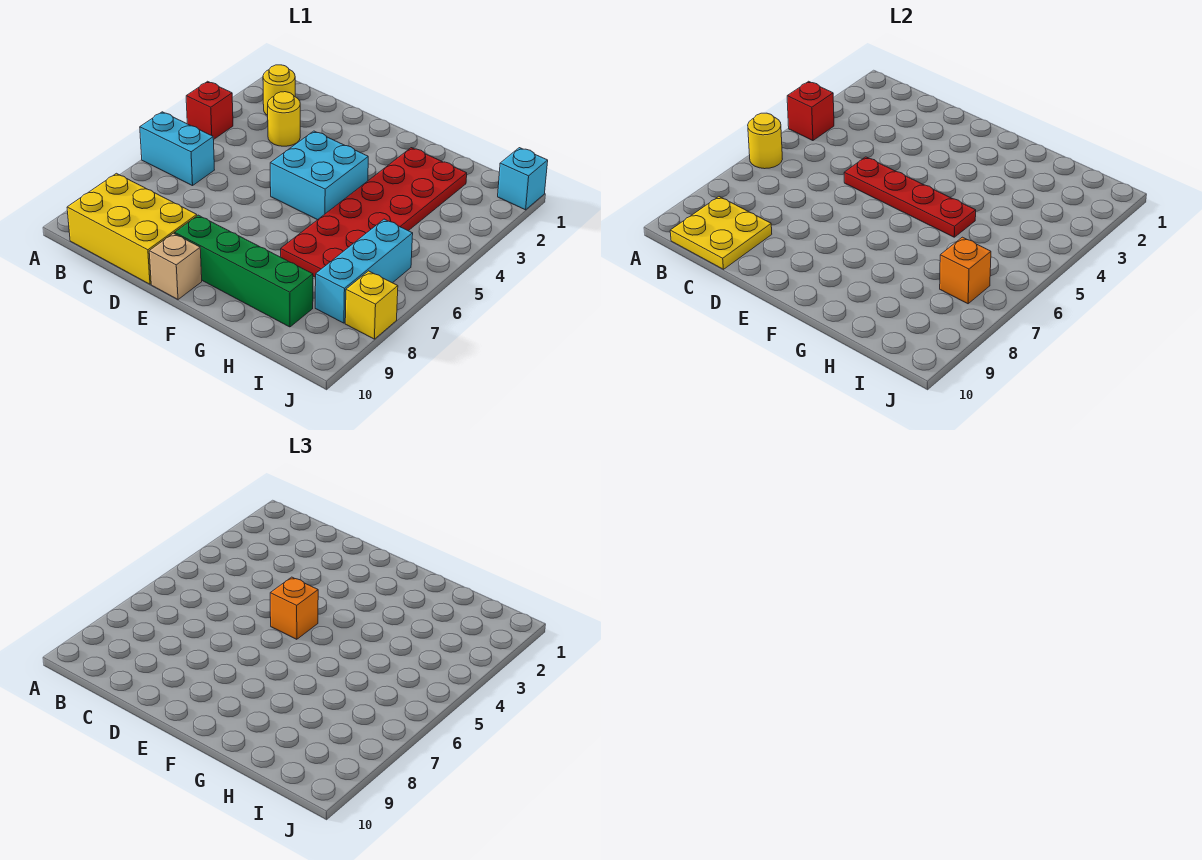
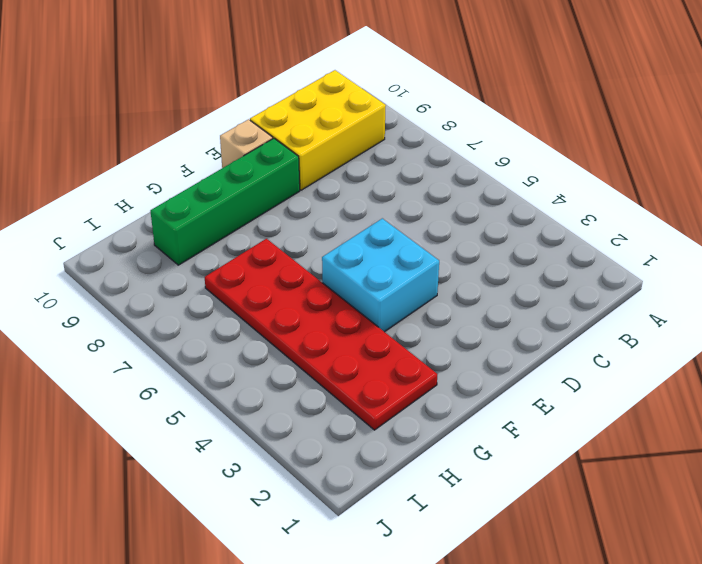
none -> red 1x1 brick [186,81,233,140]
none -> cyan 1x2 brick [140,112,214,186]
none -> yellow 1x1 round brick [263,65,295,115]

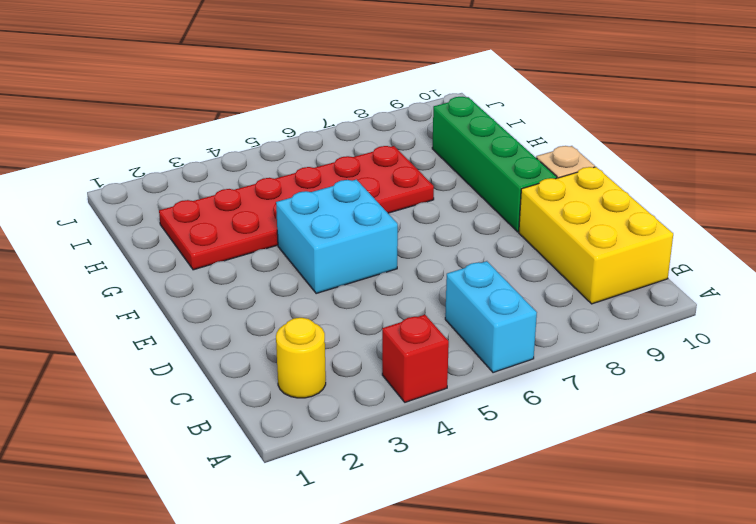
none -> yellow 1x1 round brick [268,92,300,146]
none -> cyan 1x3 brick [315,219,413,323]
none -> cyan 1x1 brick [498,148,548,210]

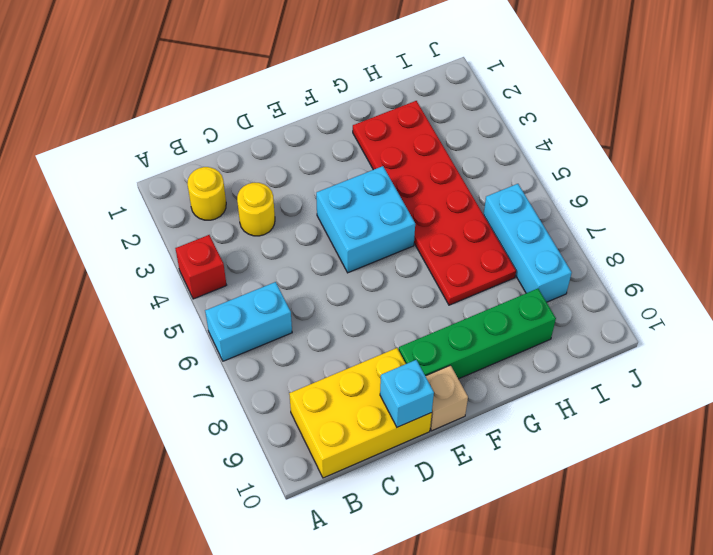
cyan 1x1 brick [380,360,434,427] -> cyan 1x1 brick moved to [498,148,548,210]
none -> yellow 1x1 brick [345,271,398,339]
none -> red 1x1 brick [787,81,834,141]
none -> yellow 1x1 round brick [748,113,782,169]

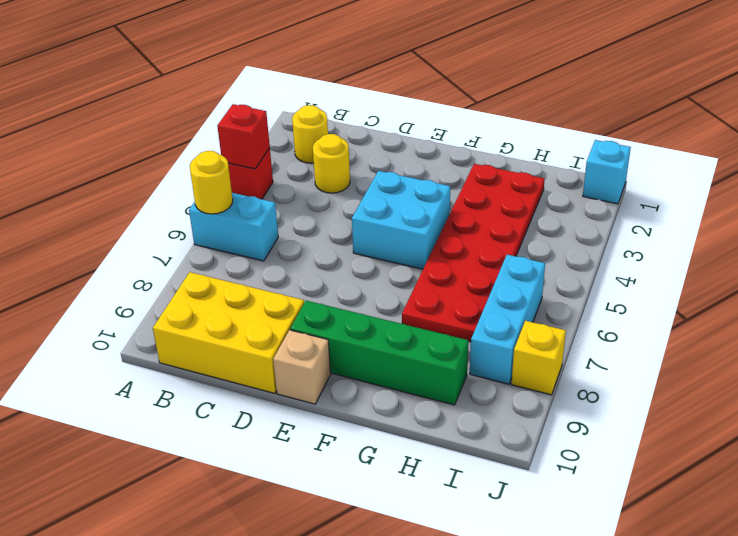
none -> yellow 2x2 plate [670,197,772,269]
none -> red 1x4 plate [844,157,976,237]
none -> orange 1x1 brick [940,237,991,304]

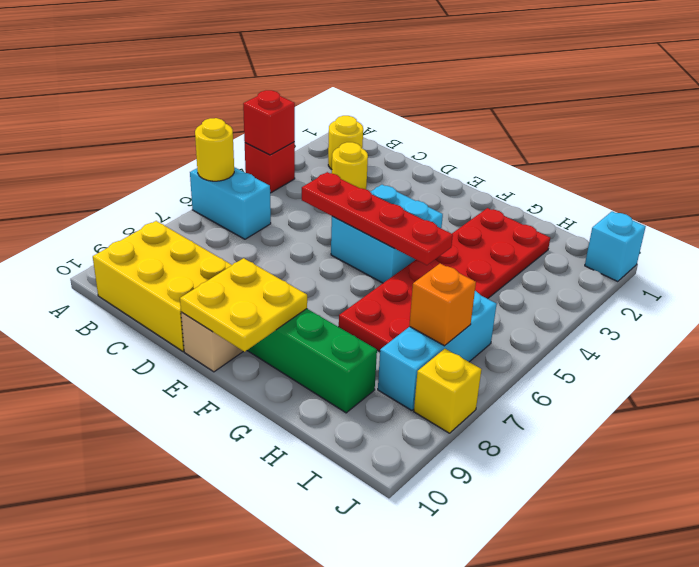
yellow 2x2 plate [180,258,307,352] -> yellow 2x2 plate moved to [670,197,772,269]
none -> orange 1x1 brick [270,577,318,639]

